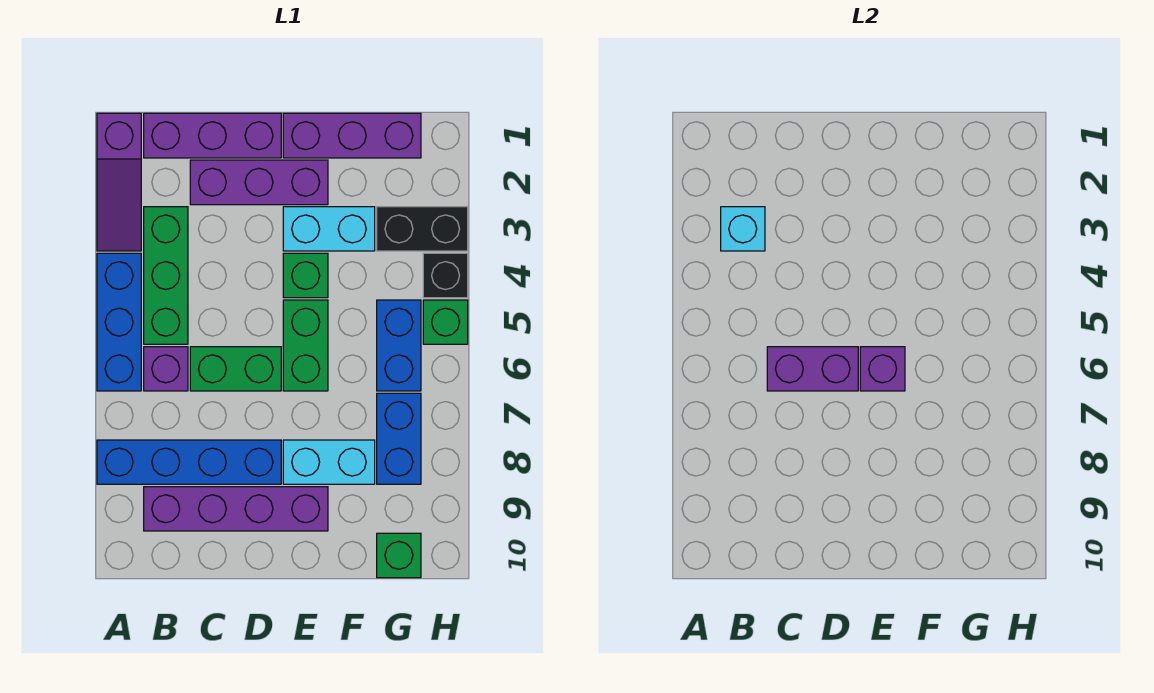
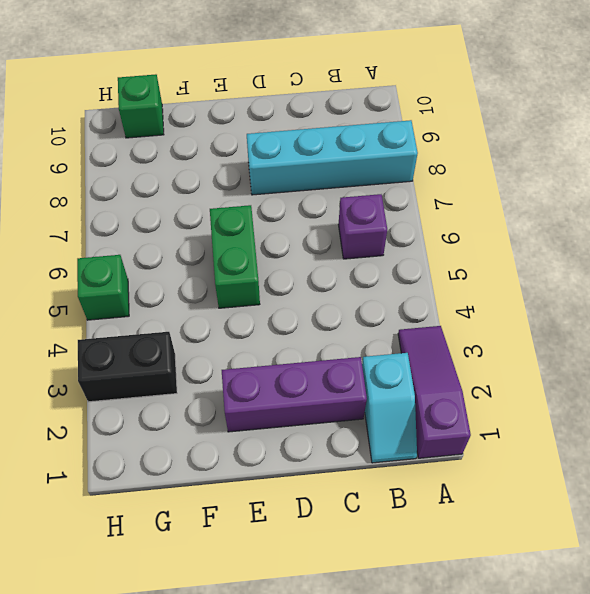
cyan 1x4 brick [247,120,418,195] -> blue 1x4 brick [97,440,281,484]
cyan 1x2 slope [362,353,417,463] -> purple 1x3 brick [144,113,281,158]
none -> blue 1x3 brick [97,253,141,391]
none -> green 1x3 brick [144,207,188,344]
none -> purple 1x4 brick [144,487,328,531]

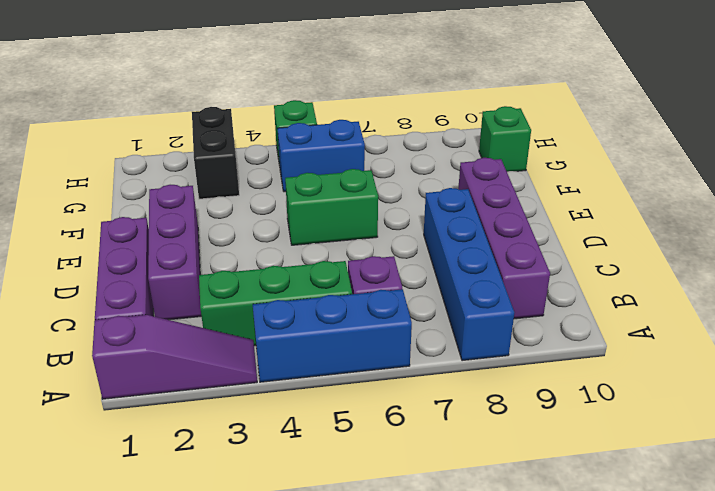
none -> green 1x2 brick [190,347,281,391]
none -> purple 1x3 brick [283,113,421,158]
none -> cyan 1x2 brick [283,207,375,251]

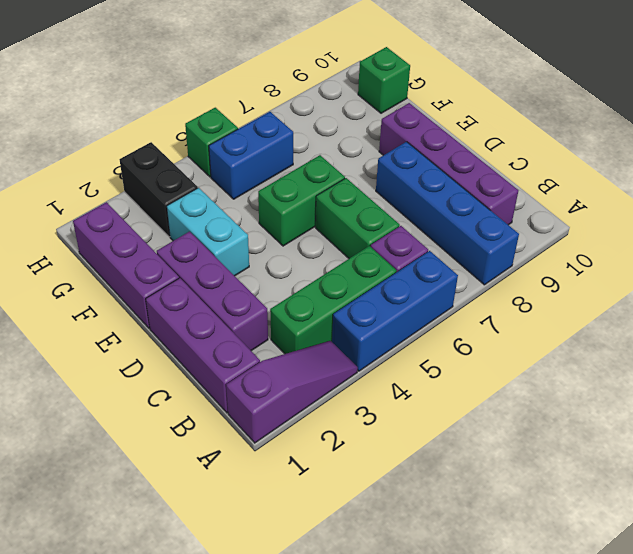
none -> green 1x1 brick [283,253,328,298]
none -> cyan 1x2 brick [283,440,375,484]
none -> blue 1x2 brick [377,393,421,484]

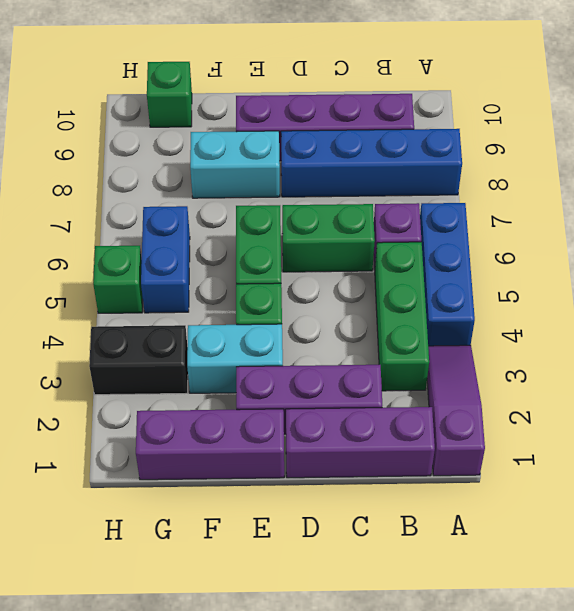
none -> blue 1x2 brick [377,393,421,484]
none -> black 1x1 brick [423,253,468,298]
none -> cyan 1x1 brick [721,207,765,251]

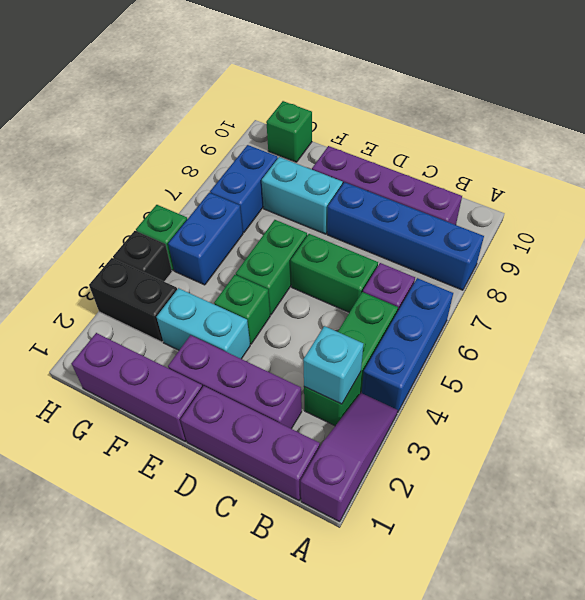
none -> purple 1x2 brick [767,347,858,391]
none -> purple 1x1 brick [860,347,905,391]

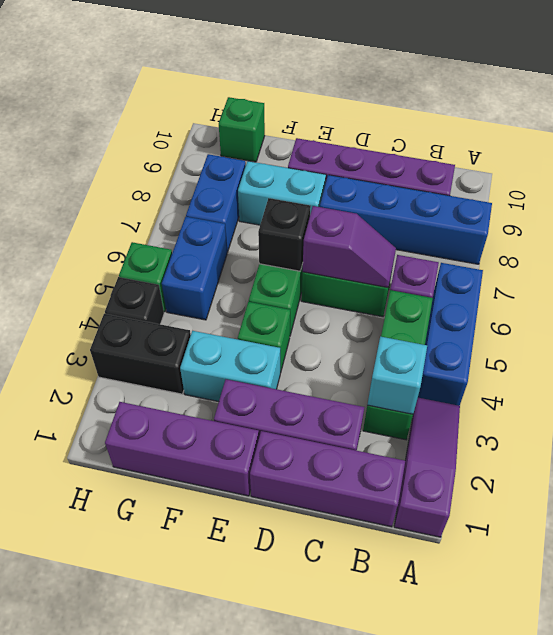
purple 1x2 slope [303,206,396,288] -> purple 1x2 brick [767,347,858,391]
black 1x1 brick [258,198,311,271] -> purple 1x1 brick [860,347,905,391]

